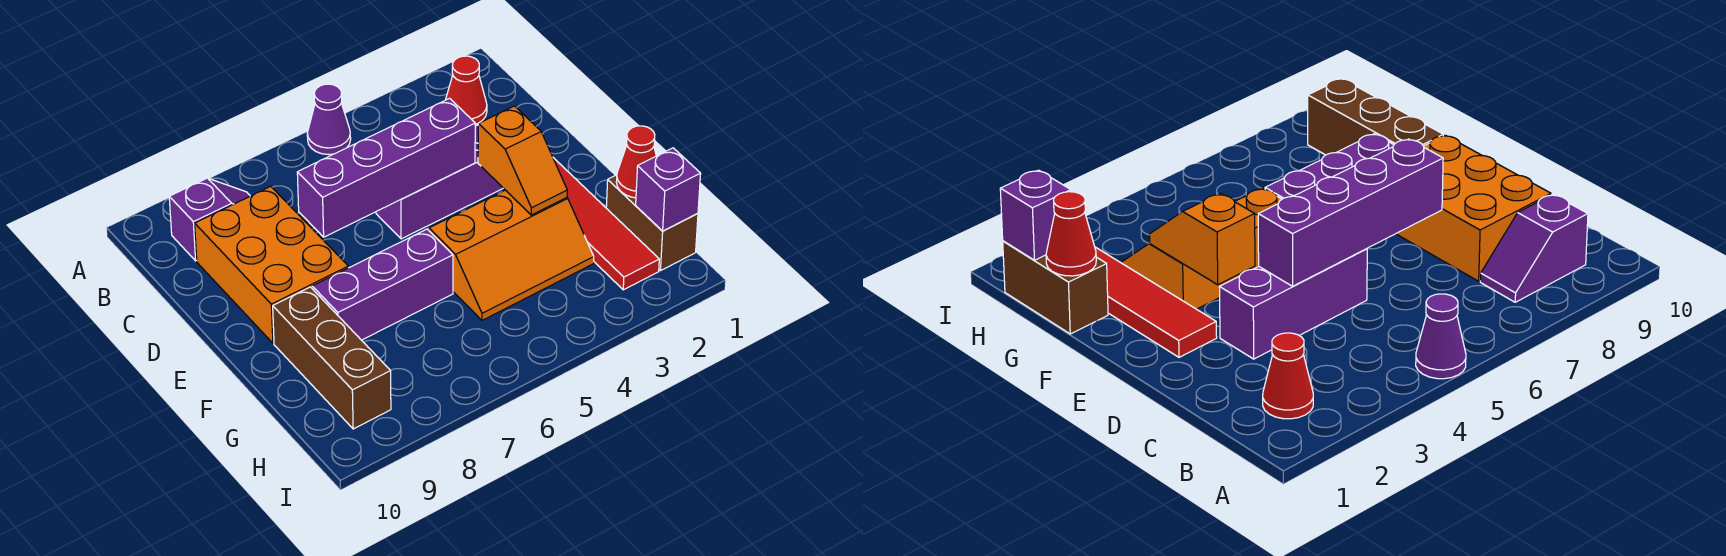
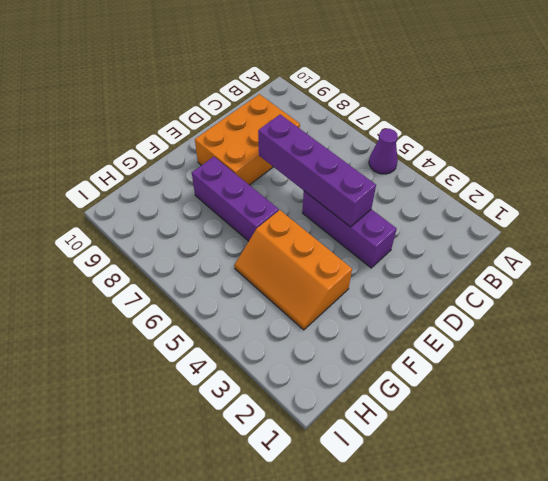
none -> red 1x1 cone [446,56,487,124]
none -> purple 1x2 slope [169,178,250,261]
none -> red 1x4 tile [553,158,659,290]

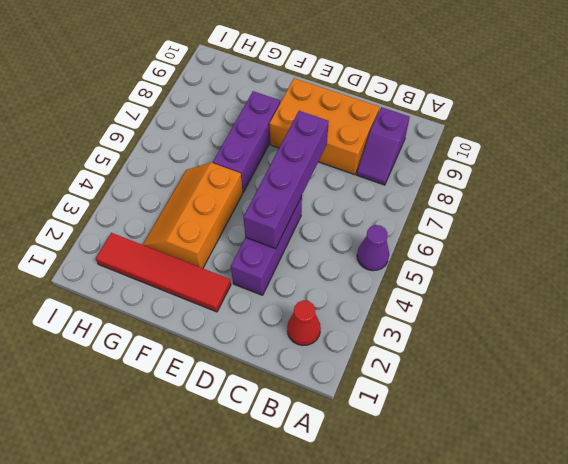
none -> brown 1x3 brick [273,287,391,429]
none -> brown 1x2 brick [606,175,698,271]
none -> orange 1x2 slope [478,106,567,215]

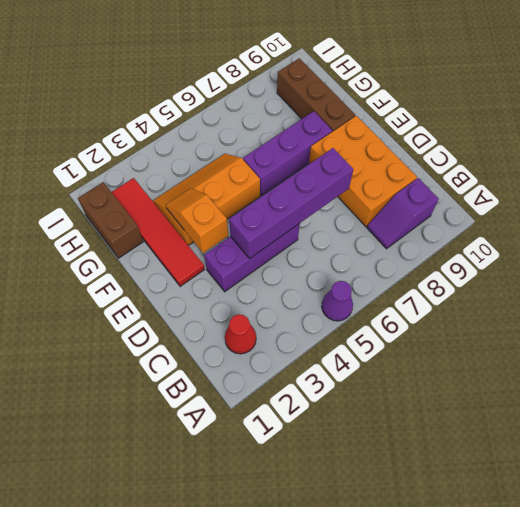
none -> red 1x1 cone [616,126,656,198]
none -> purple 1x1 brick [636,148,701,231]

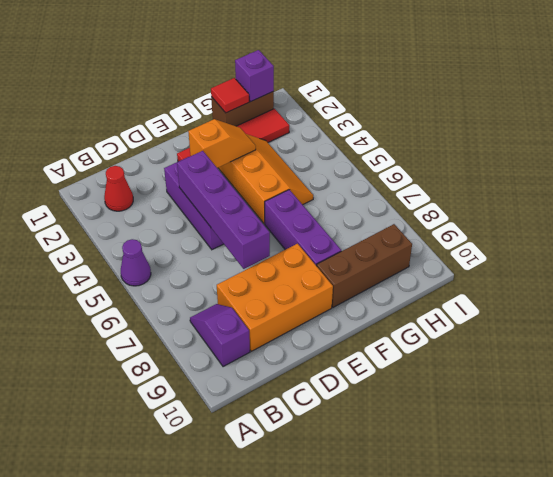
red 1x1 tile [211,78,249,113] -> red 1x1 cone [616,126,656,198]

